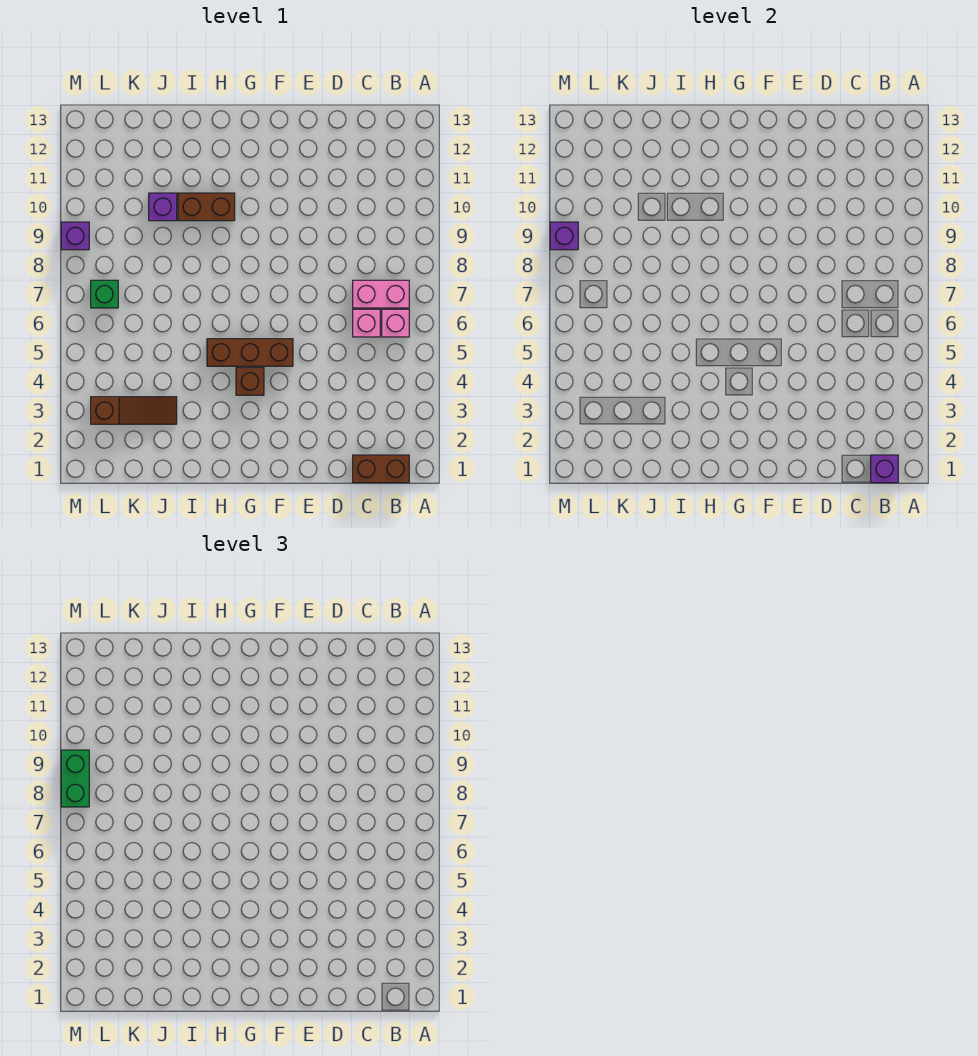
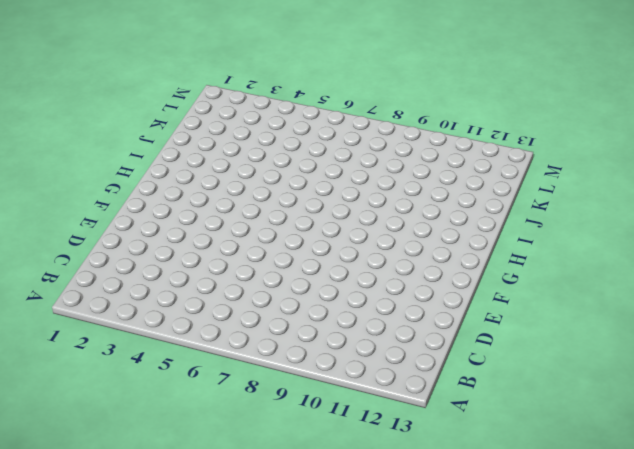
none -> brown 1x2 brick [353,455,409,483]
none -> pink 1x1 brick [382,309,409,337]
none -> pink 1x2 brick [353,280,409,308]

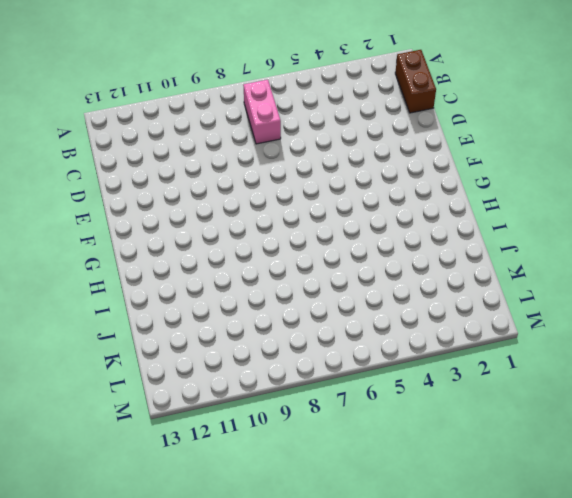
none -> pink 1x1 brick [382,309,409,337]
none -> pink 1x1 brick [353,309,380,337]
none -> brown 1x3 brick [207,339,293,366]

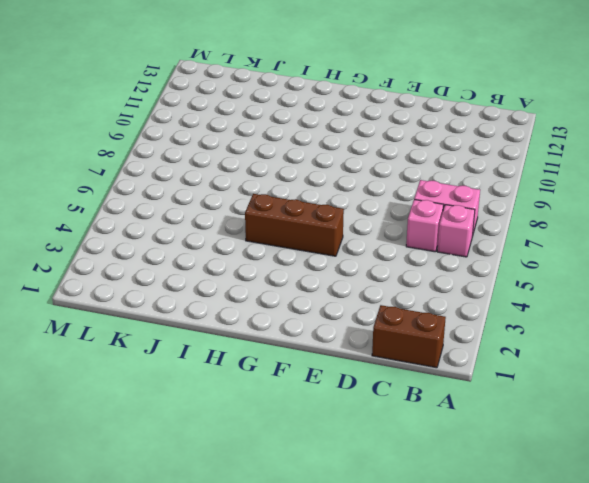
none -> brown 1x1 brick [236,368,264,395]
none -> brown 1x2 brick [178,193,235,221]
none -> brown 1x3 slope [91,397,177,424]

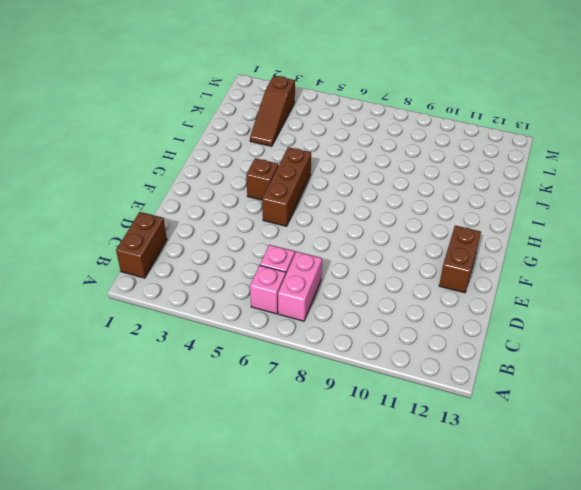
brown 1x2 brick [439,225,481,293] -> brown 1x2 brick moved to [178,193,235,221]
none -> purple 1x1 brick [149,193,177,221]
none -> green 1x1 brick [91,280,118,308]
none -> purple 1x1 brick [61,222,89,250]

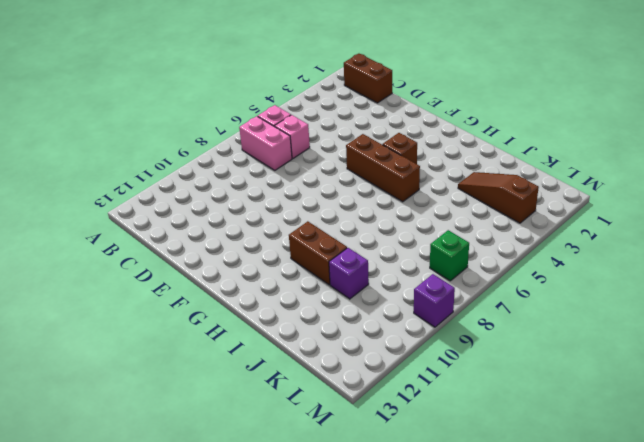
none -> purple 1x1 brick [871,455,898,483]
none -> purple 1x1 brick [550,222,578,250]
none -> green 1x2 brick [61,750,89,807]

